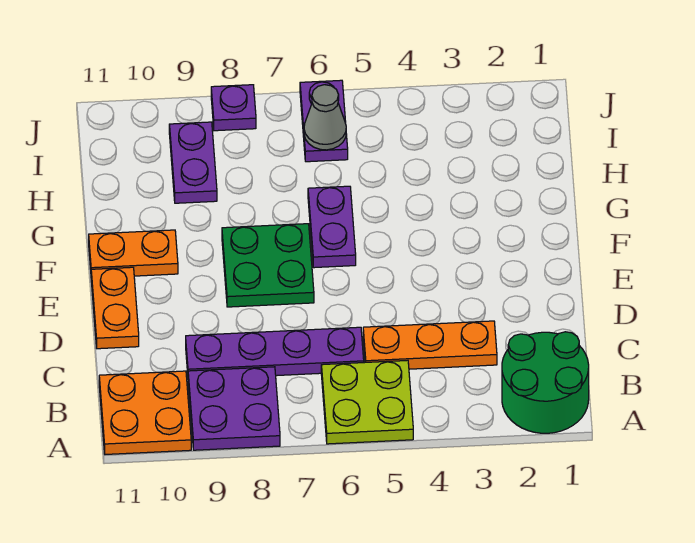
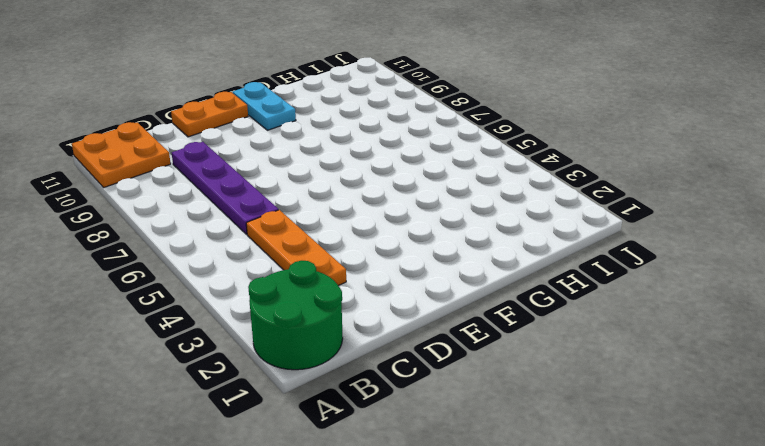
cyan 1x2 plate [233,82,296,130] -> orange 1x2 plate [89,230,178,276]
none -> lime 2x2 plate [321,360,413,444]
none -> purple 2x2 plate [188,367,280,450]
none -> green 2x2 plate [222,224,314,307]

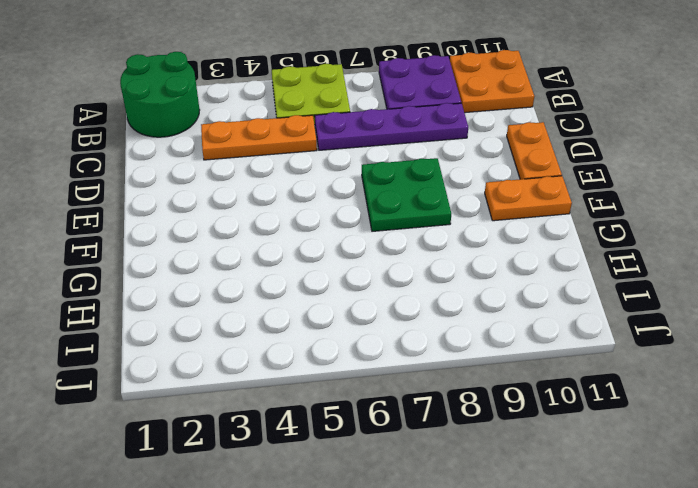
none -> purple 1x2 plate [308,186,356,268]
none -> purple 1x2 plate [169,122,217,203]
none -> purple 1x2 plate [300,80,348,162]

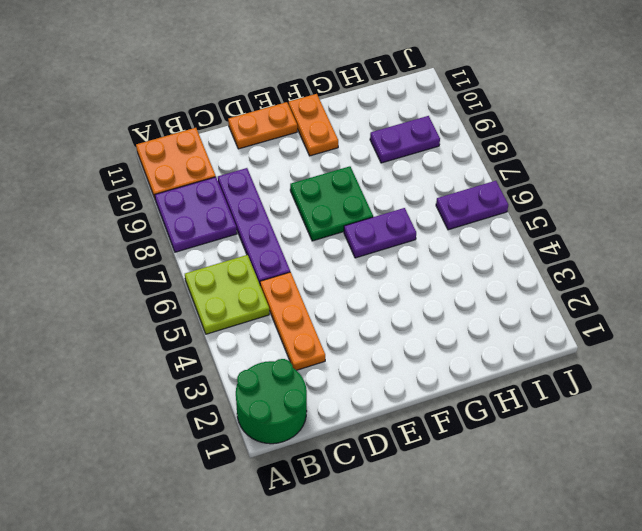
none -> purple 1x1 plate [211,85,256,131]
none -> grey 1x1 cone [304,85,346,150]

